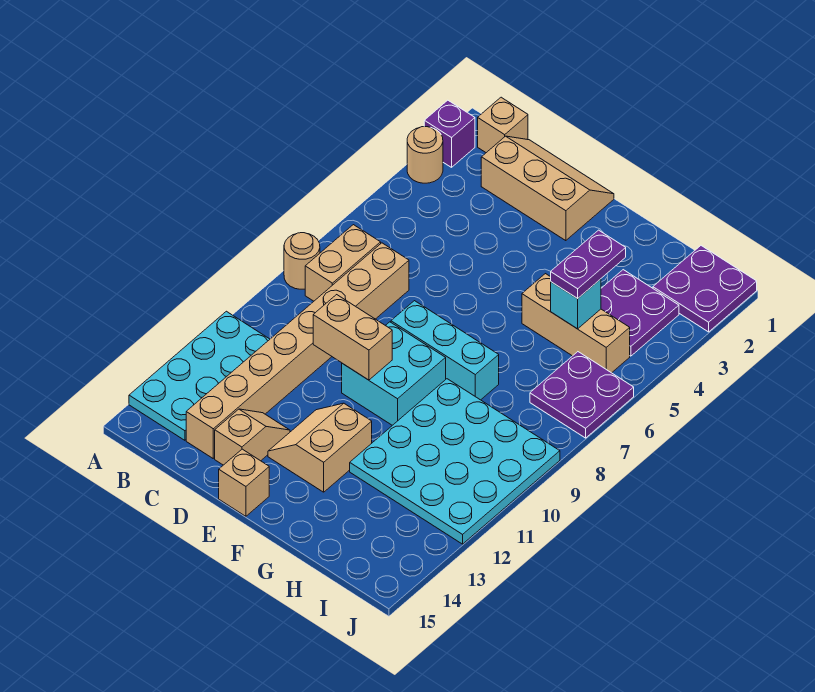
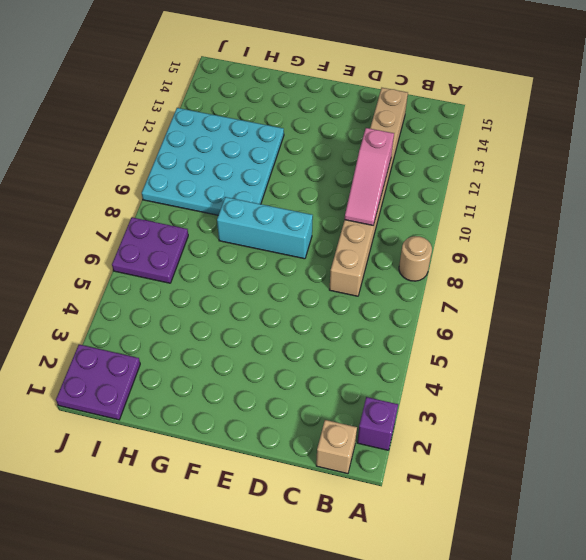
pink 1x3 slope [345,128,394,225] -> none
none -> tan 1x1 round brick [407,127,443,183]
none -> cyan 2x4 plate [129,311,270,440]
none -> tan 1x2 brick [305,225,381,301]

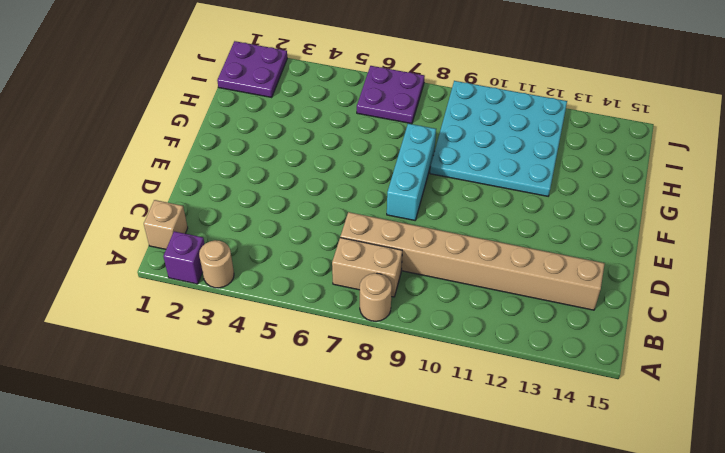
none -> cyan 2x4 plate [129,311,270,440]
none -> tan 2x3 slope [481,136,614,241]
none -> tan 1x2 slope [215,409,290,465]

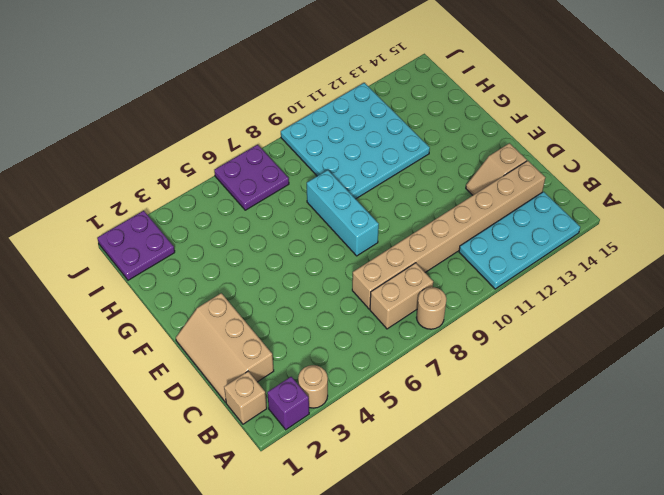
none -> cyan 2x2 brick [342,322,446,425]
none -> tan 2x2 slope [268,403,372,492]
none -> tan 1x1 brick [219,449,269,516]

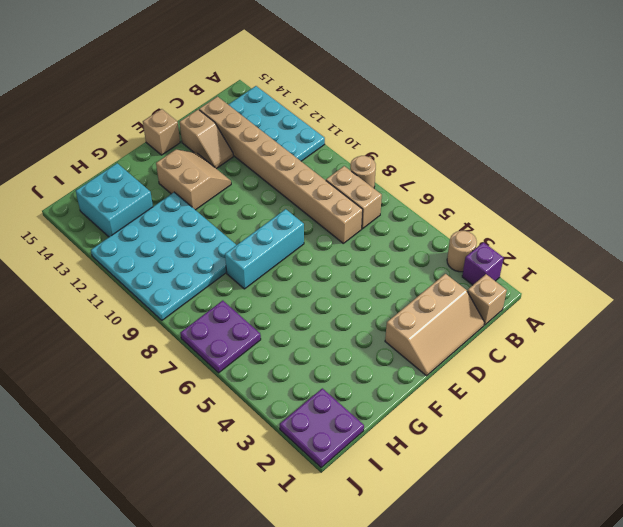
cyan 2x2 brick [76,163,153,237] -> cyan 2x2 brick moved to [342,322,446,425]
none -> tan 1x3 brick [522,274,630,373]
none -> purple 2x2 plate [601,270,679,356]
none -> tan 1x2 brick [313,295,392,380]

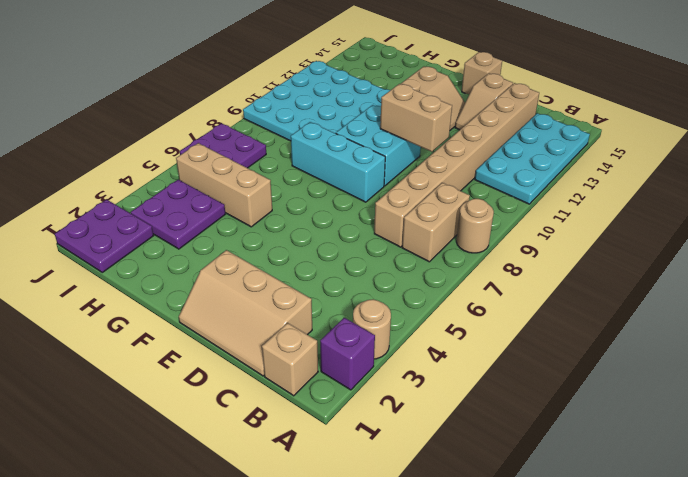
none -> cyan 1x1 brick [551,279,601,329]
none -> purple 1x2 plate [551,230,626,299]

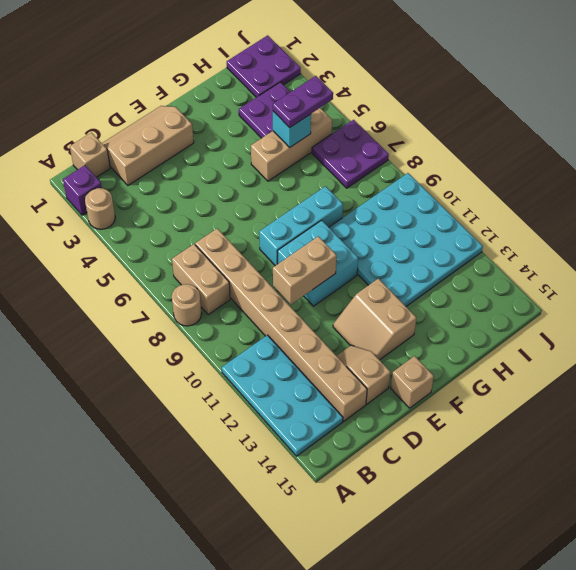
purple 1x2 plate [273,76,333,128] -> purple 1x2 plate turned to [551,230,626,299]

